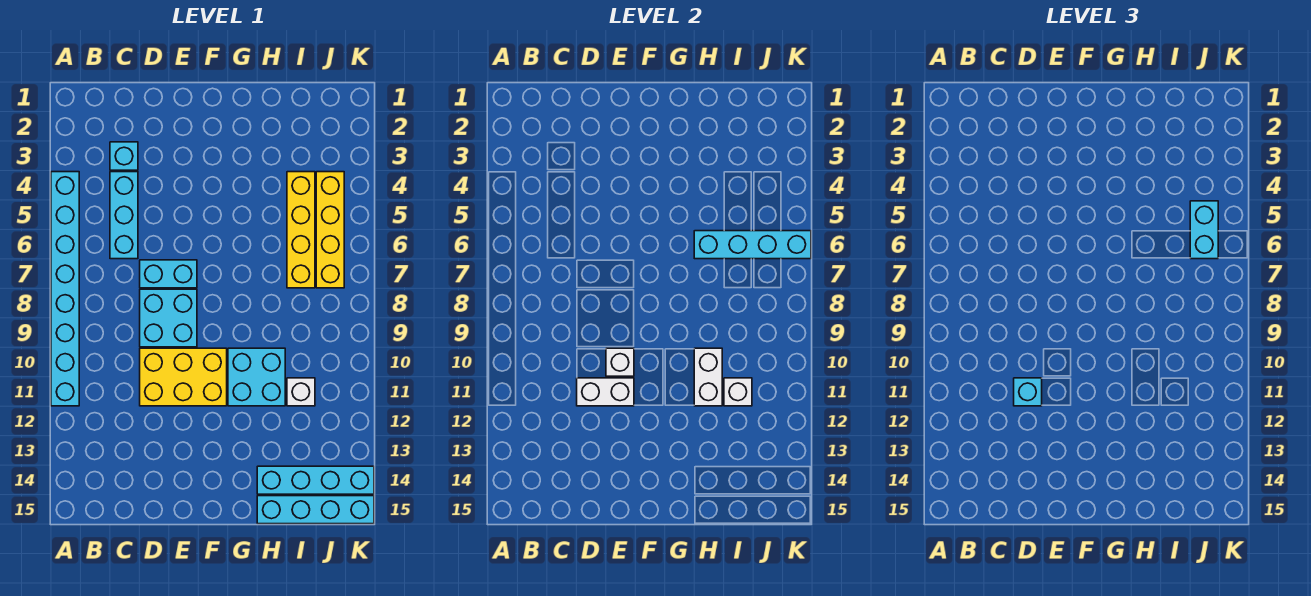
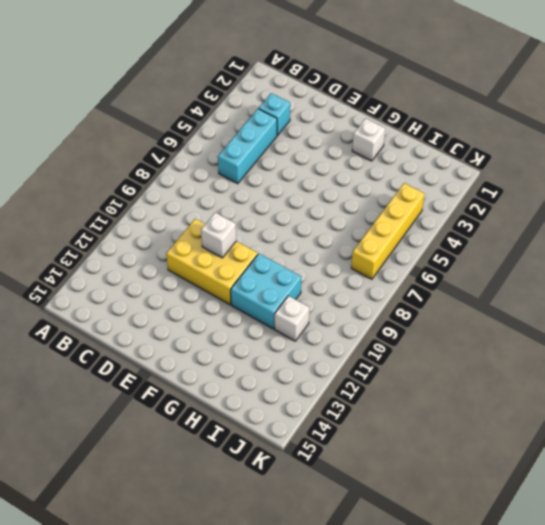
white 1x1 brick [352,118,385,161] -> white 1x1 brick moved to [724,378,752,406]
none -> cyan 1x8 brick [51,172,79,406]
none -> cyan 1x2 brick [140,260,197,288]
none -> cyan 2x2 brick [140,289,197,347]

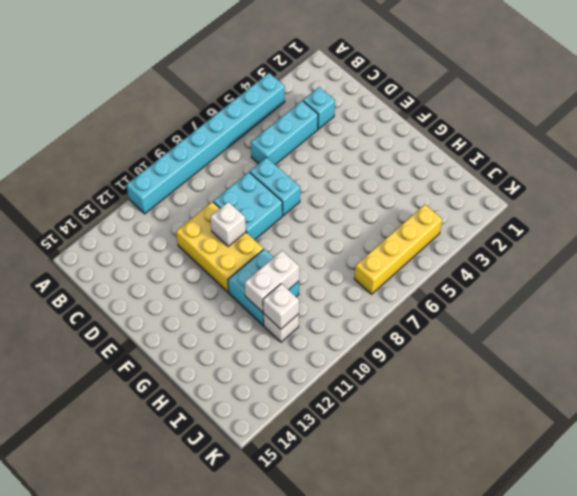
none -> cyan 1x4 brick [257,466,374,494]
none -> cyan 1x4 brick [257,496,374,524]
none -> yellow 1x4 brick [287,172,315,288]

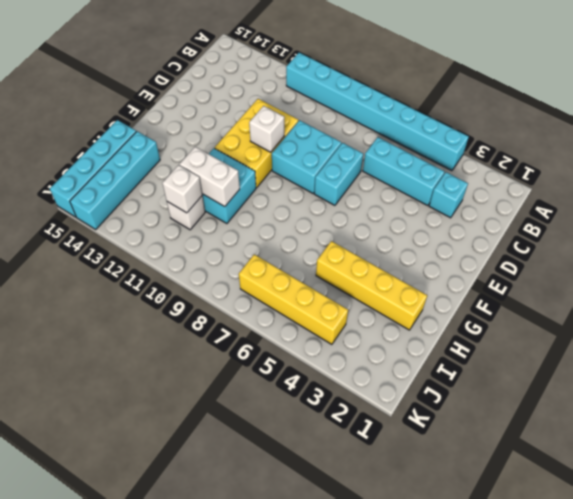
yellow 1x4 brick [316,241,427,330] -> yellow 1x4 brick moved to [287,172,315,288]
none -> white 1x2 brick [577,378,634,406]
none -> cyan 1x4 brick [694,231,811,259]
none -> cyan 1x1 brick [1014,378,1042,406]

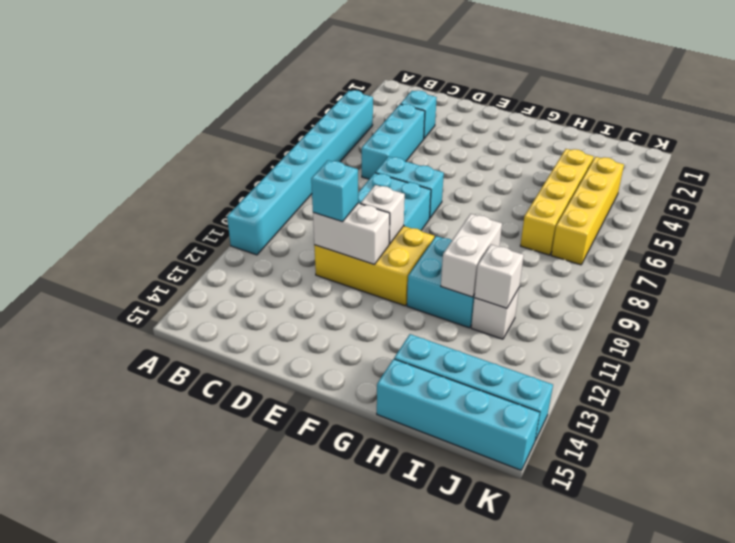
none -> cyan 1x4 brick [694,231,811,259]
none -> cyan 1x2 brick [1190,201,1218,259]

